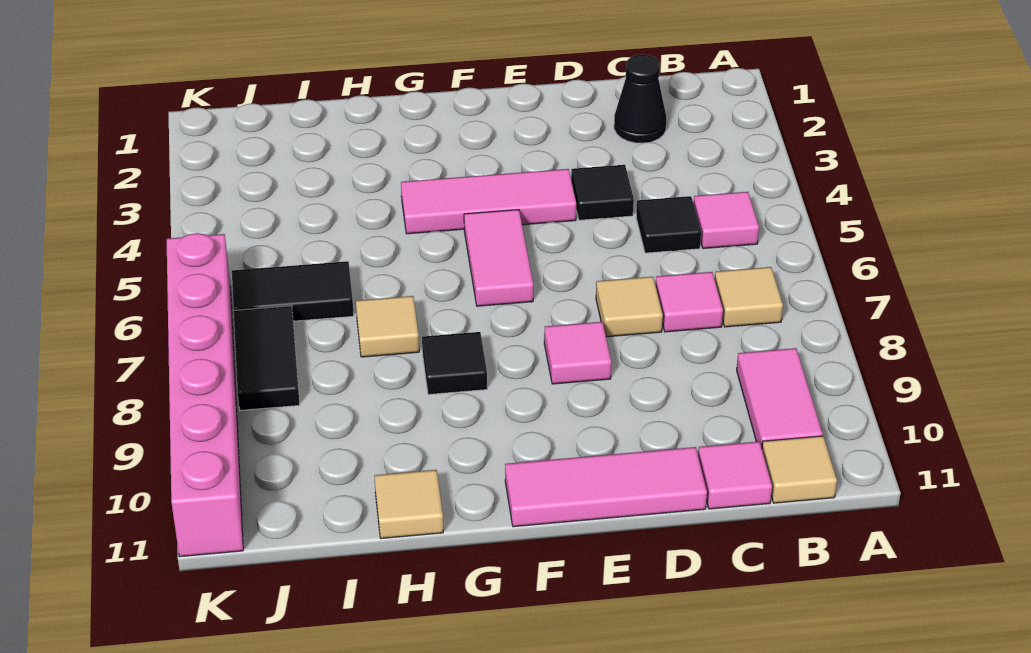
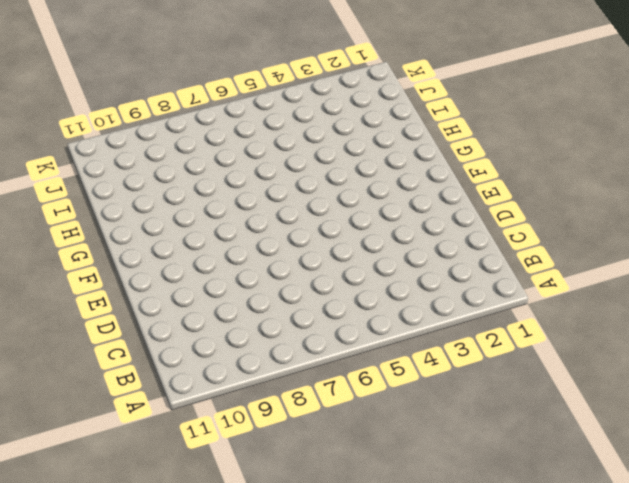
none -> pink 1x1 tile [694,192,759,248]
none -> tan 1x1 tile [715,267,783,327]
none -> pink 1x2 tile [737,348,823,448]

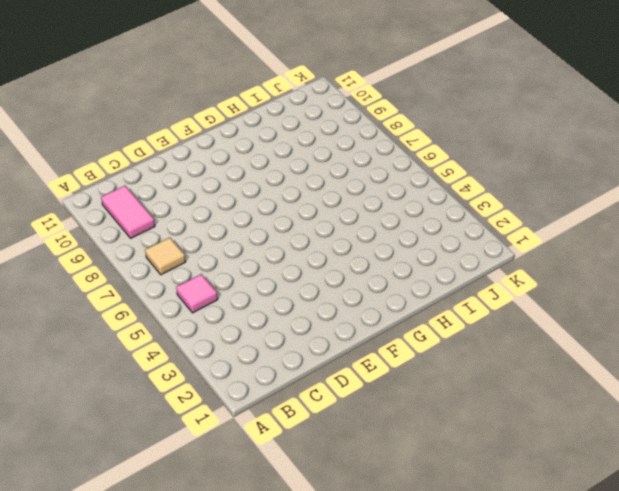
none -> tan 1x1 tile [762,436,837,503]
none -> black 1x1 cone [614,55,666,143]
none -> black 1x1 tile [636,196,701,253]

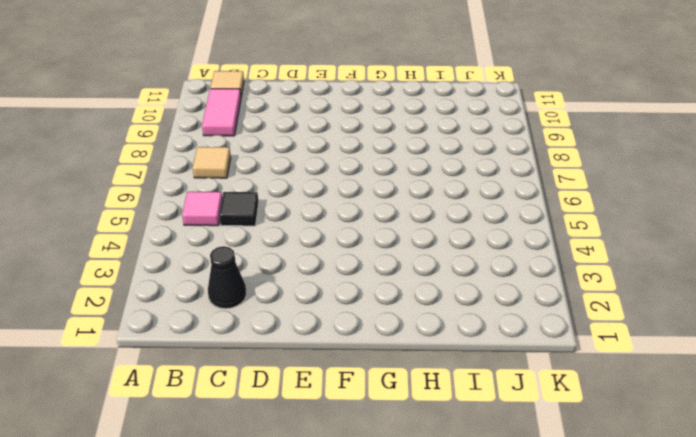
none -> pink 1x1 tile [656,272,723,332]
none -> pink 1x1 tile [698,441,772,509]
none -> black 1x1 tile [571,165,634,220]

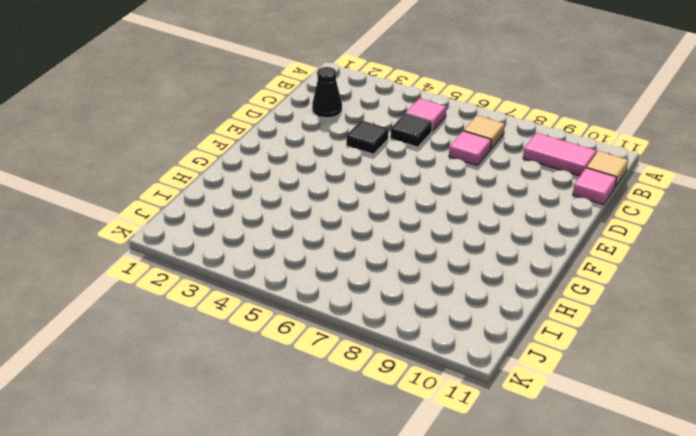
none -> tan 1x1 tile [596,277,663,337]
none -> pink 1x3 tile [505,447,707,527]
none -> pink 1x3 tile [401,169,576,234]

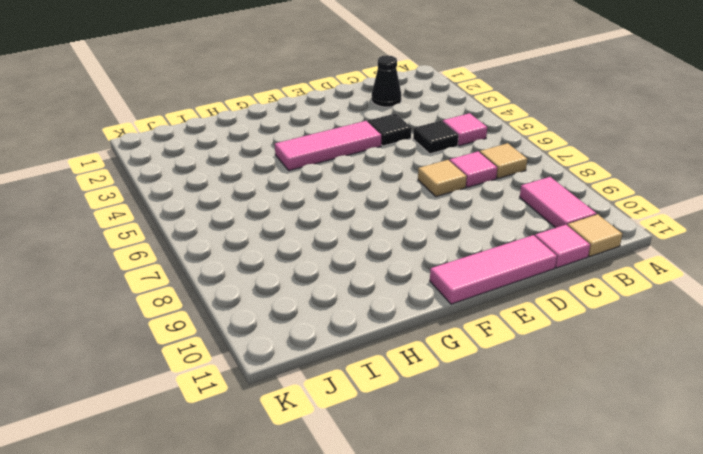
none -> pink 1x1 tile [544,322,611,384]
none -> pink 1x2 tile [464,210,533,306]
none -> black 1x1 tile [422,332,487,395]

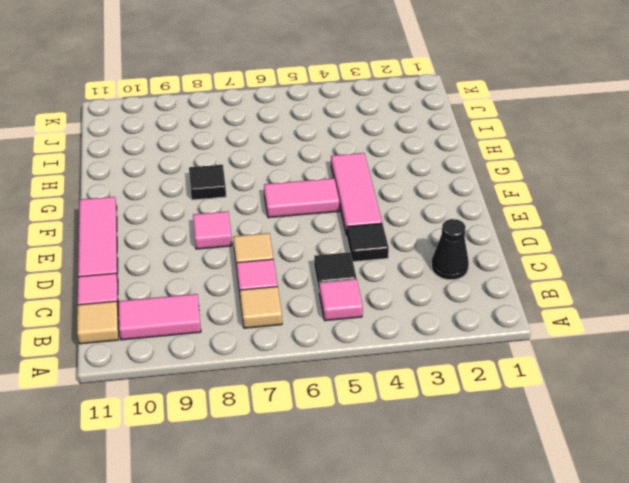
none -> tan 1x1 tile [356,296,419,357]
none -> tan 1x1 tile [374,470,443,539]
none -> black 1x2 tile [232,261,354,321]

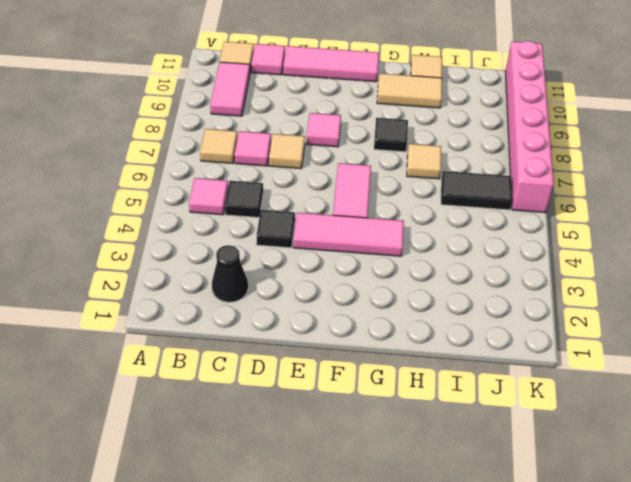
tan 1x2 tile [377,74,442,108] -> none
none -> black 1x2 tile [234,306,300,410]

